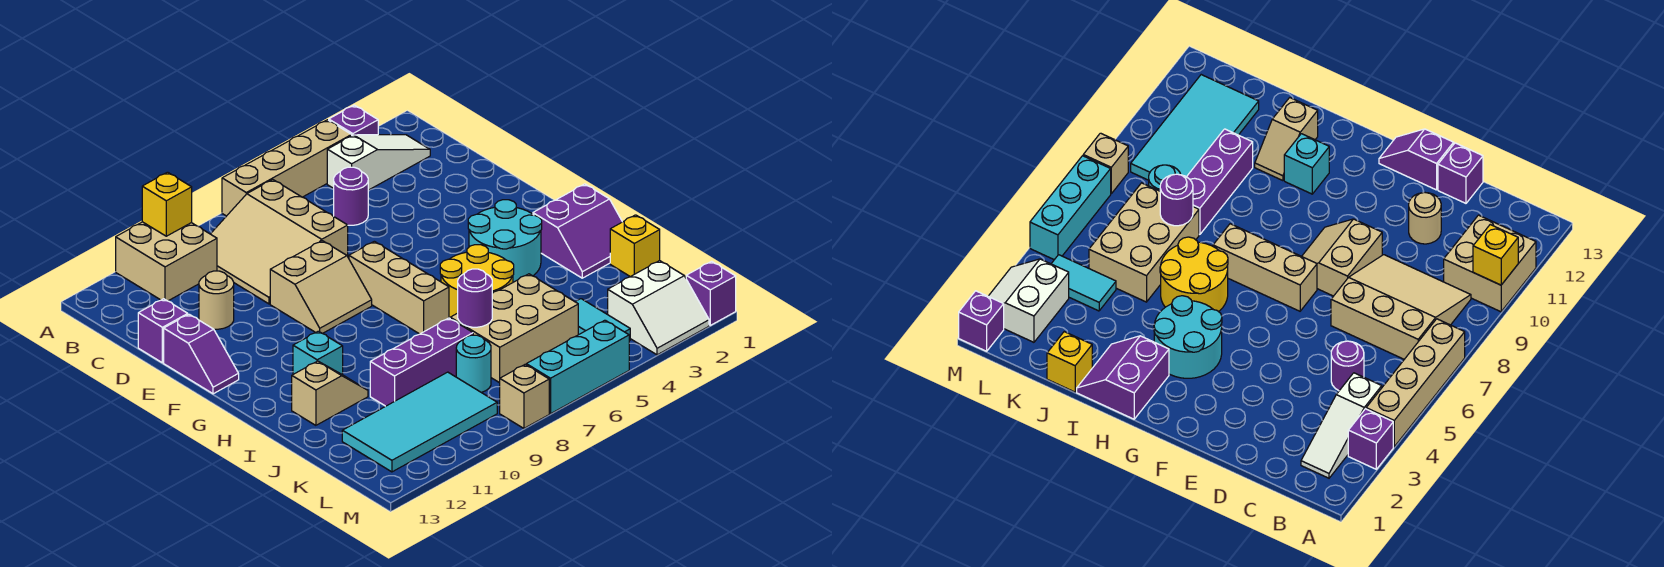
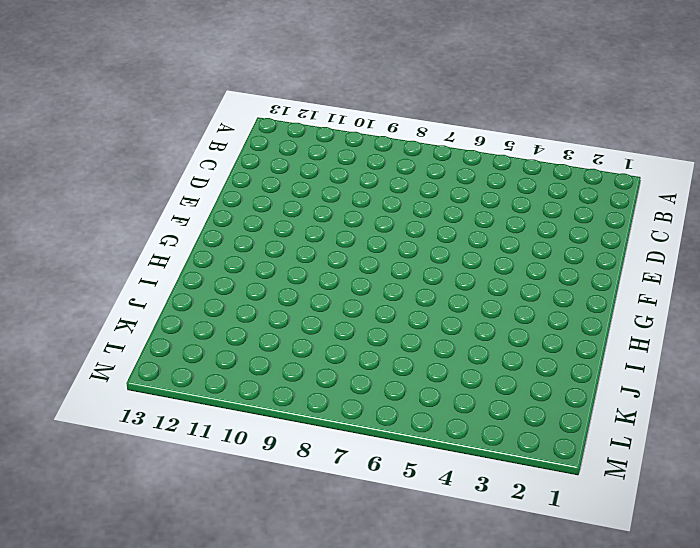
none -> purple 1x1 brick [329,105,378,135]
none -> tan 1x4 brick [222,120,352,216]
none -> tan 2x2 brick [116,222,217,301]

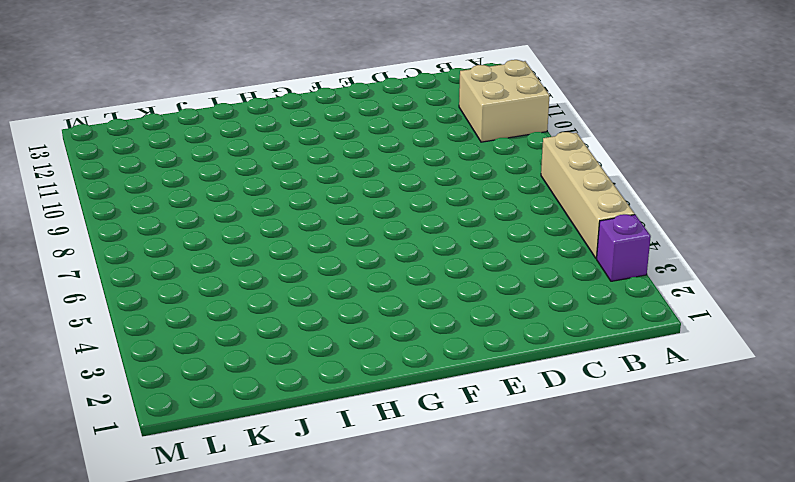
none -> white 1x3 slope [327,135,430,190]
none -> tan 3x3 slope [211,180,348,304]
none -> purple 1x1 round brick [334,167,368,225]

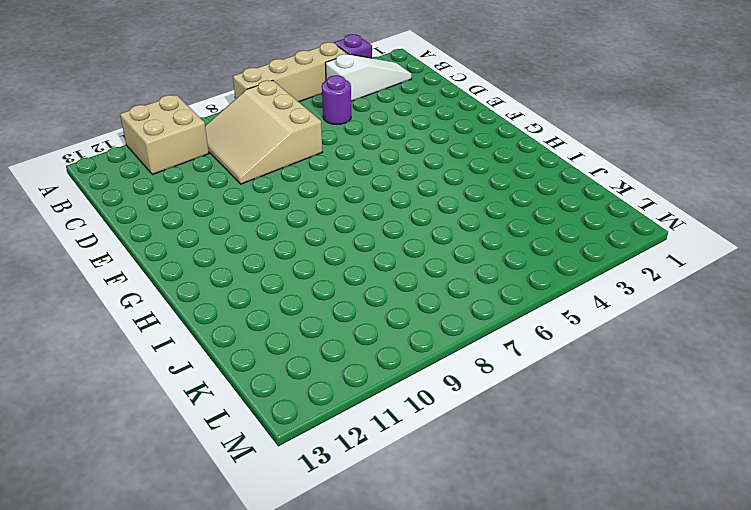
none -> tan 1x1 round brick [199,271,234,329]
none -> purple 1x1 brick [138,299,188,363]
none -> tan 2x2 slope [270,241,372,334]

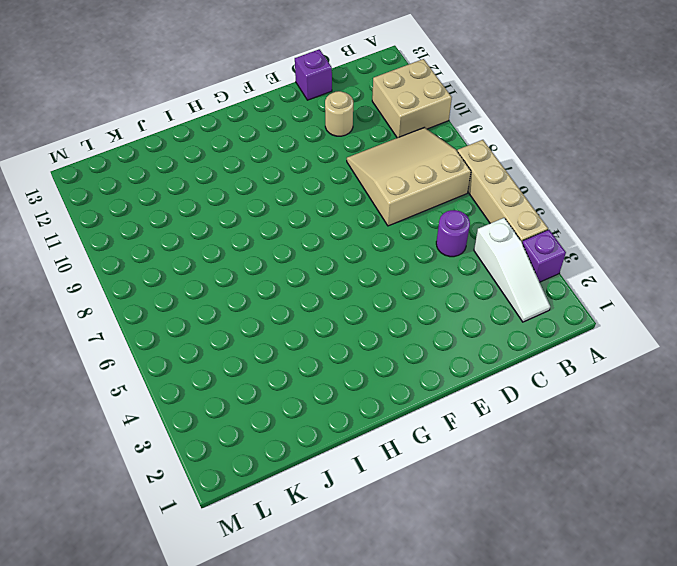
none -> tan 2x2 slope [270,241,372,334]
none -> purple 1x2 slope [164,314,239,394]
none -> tan 1x3 brick [349,241,449,334]

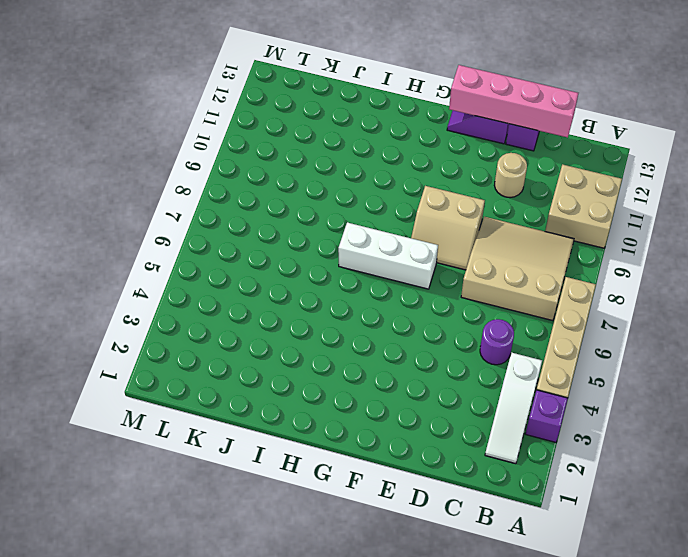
pink 1x4 brick [449,65,578,138] -> none
tan 2x2 slope [411,186,485,270] -> tan 2x2 slope turned to [270,241,372,334]
white 1x3 brick [338,222,438,289] -> tan 1x3 brick [349,241,449,334]
none -> cyan 2x2 round brick [468,200,542,282]
none -> purple 2x2 slope [533,184,622,278]
none -> yellow 2x2 round brick [440,245,514,318]

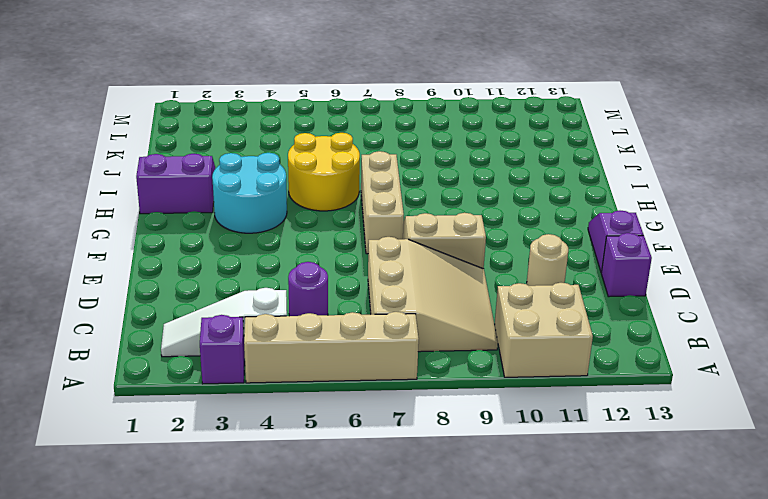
none -> cyan 1x1 brick [293,331,343,375]
none -> tan 1x2 slope [292,361,368,425]
none -> yellow 1x1 brick [610,215,660,277]

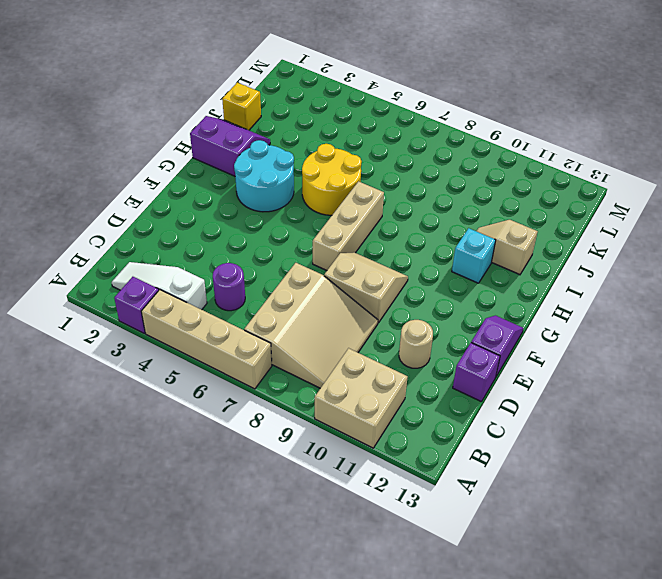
none -> tan 2x3 brick [450,274,578,383]
none -> purple 1x3 brick [370,318,473,406]
none -> cyan 1x2 tile [575,299,630,341]

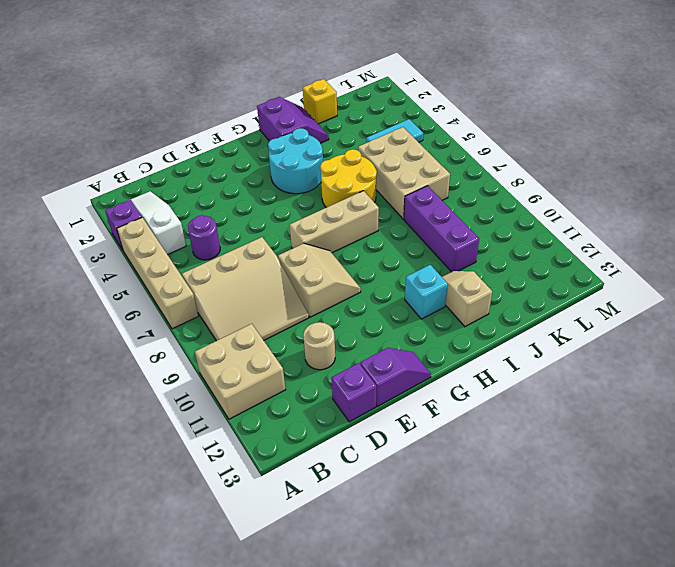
none -> cyan 1x1 round brick [456,335,491,392]
none -> cyan 2x4 tile [342,372,497,472]
none -> white 2x2 slope [608,261,709,355]

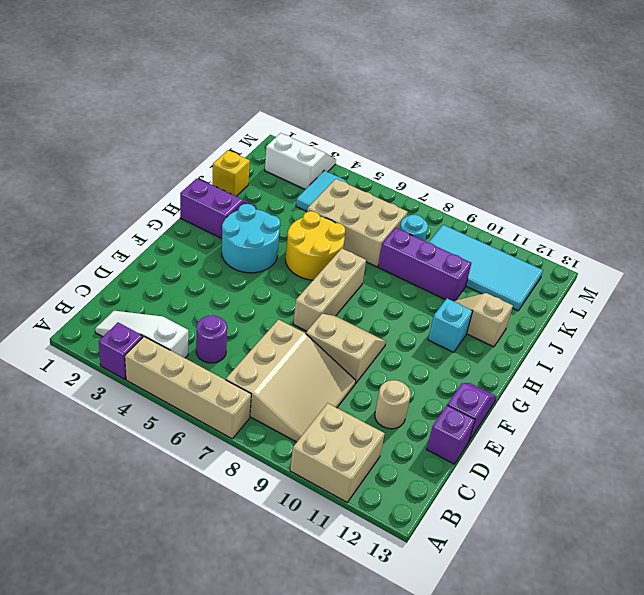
none -> purple 1x1 brick [686,261,736,325]
none -> cyan 1x3 brick [526,320,629,414]
none -> tan 1x1 brick [500,365,549,428]

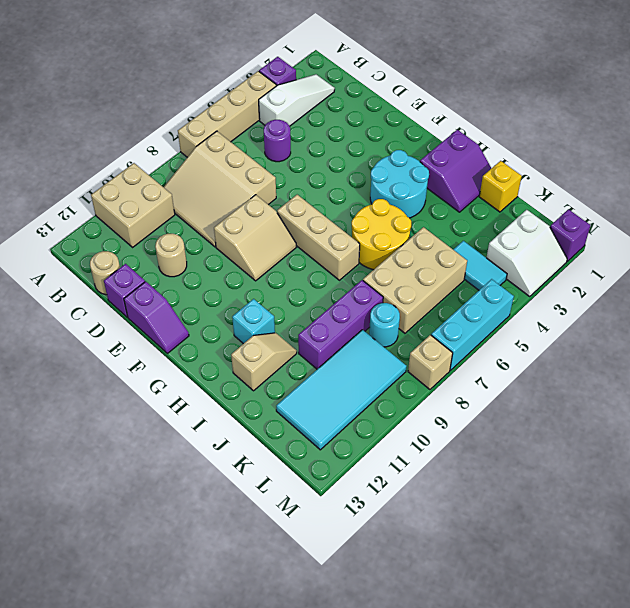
tan 1x1 round brick [90,251,120,295] -> none
none -> yellow 1x1 brick [142,172,192,236]
none -> purple 1x1 round brick [458,269,492,327]

